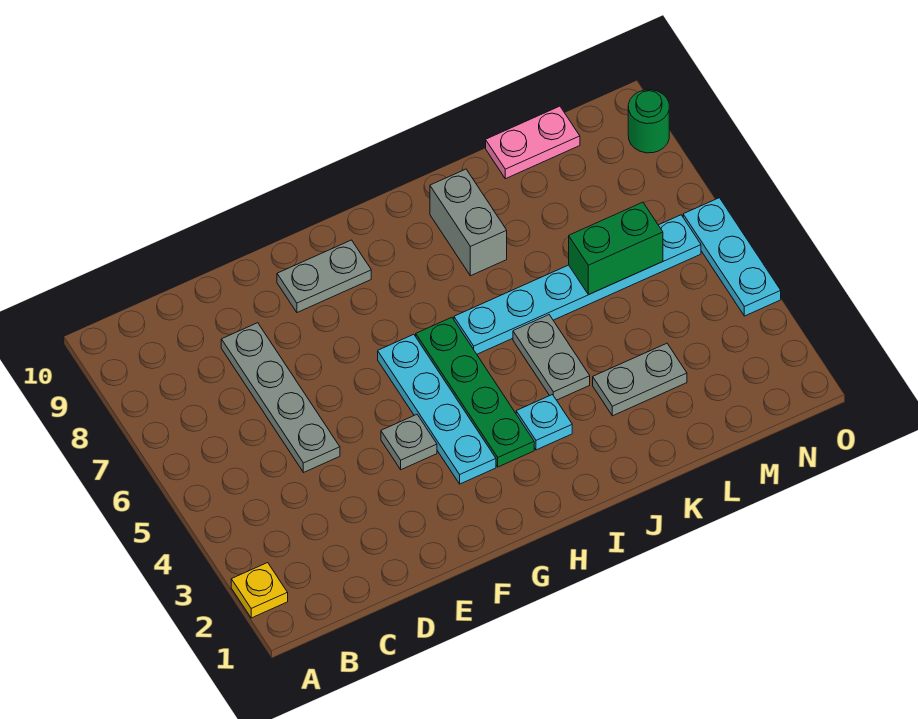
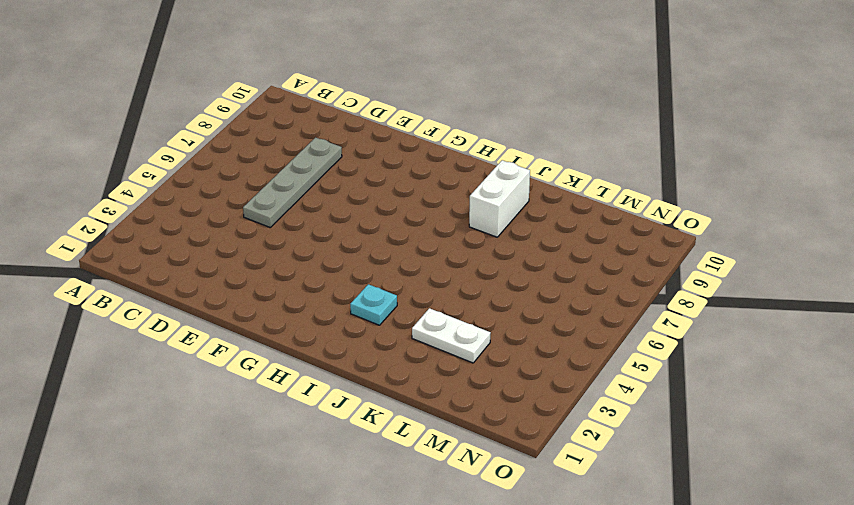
white 1x2 brick [469,160,530,237] -> grey 1x2 brick [430,169,507,276]
white 1x2 plate [412,308,491,363] -> grey 1x2 plate [593,343,687,416]
none -> yellow 1x1 plate [231,563,288,618]
none -> grey 1x1 plate [381,415,437,470]
none -> grey 1x2 plate [277,240,371,313]

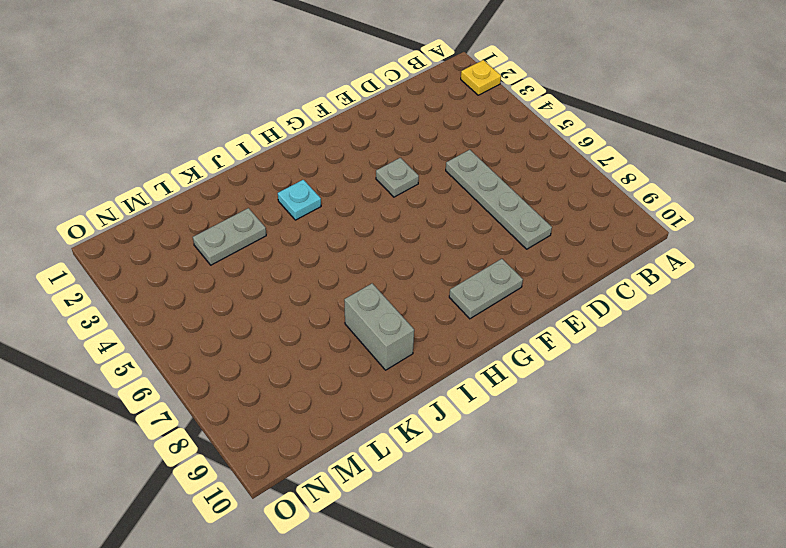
none -> cyan 1x4 plate [378,334,496,484]
none -> green 1x4 plate [416,317,534,467]
none -> cyan 1x6 plate [454,215,701,354]

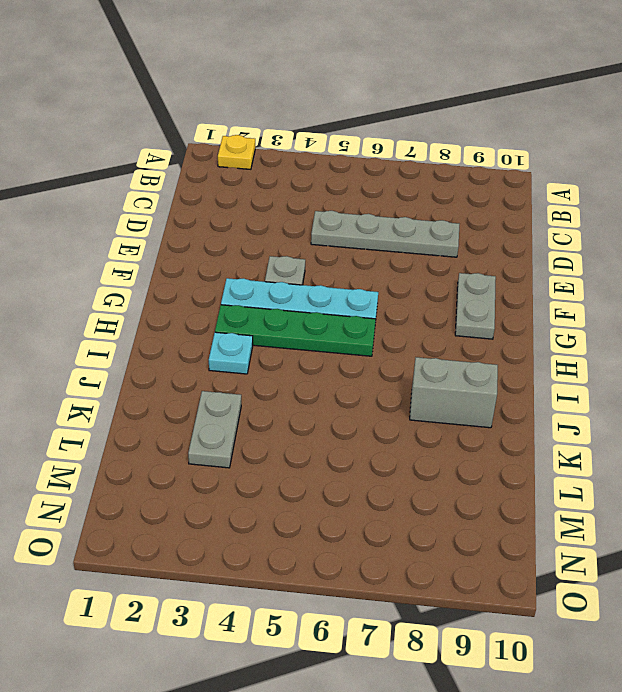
none -> cyan 1x6 plate [454,215,701,354]
none -> grey 1x2 plate [513,315,590,400]
none -> pink 1x2 plate [486,106,580,179]

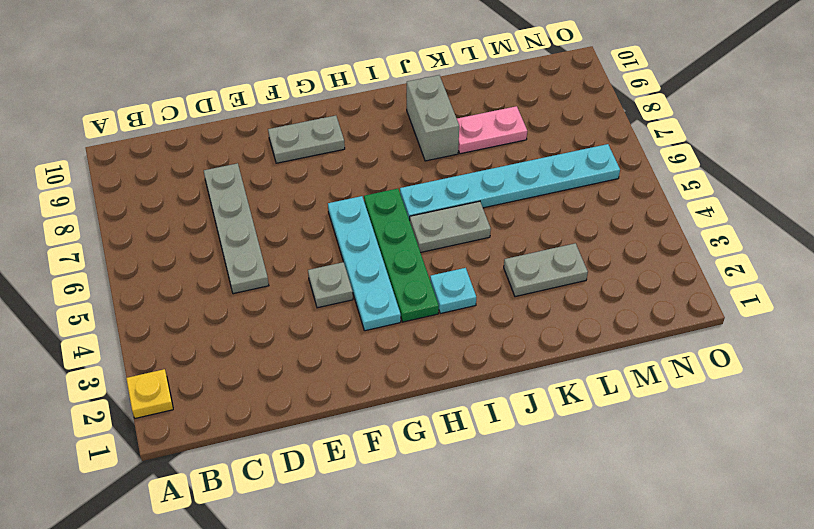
grey 1x2 plate [410,201,491,252] -> grey 1x2 plate turned to [513,315,590,400]
pink 1x2 plate [457,106,527,154] -> pink 1x2 plate moved to [486,106,580,179]
none -> cyan 1x3 plate [683,198,781,316]
none -> green 1x1 round brick [628,90,669,153]
none -> green 1x2 brick [569,202,663,295]

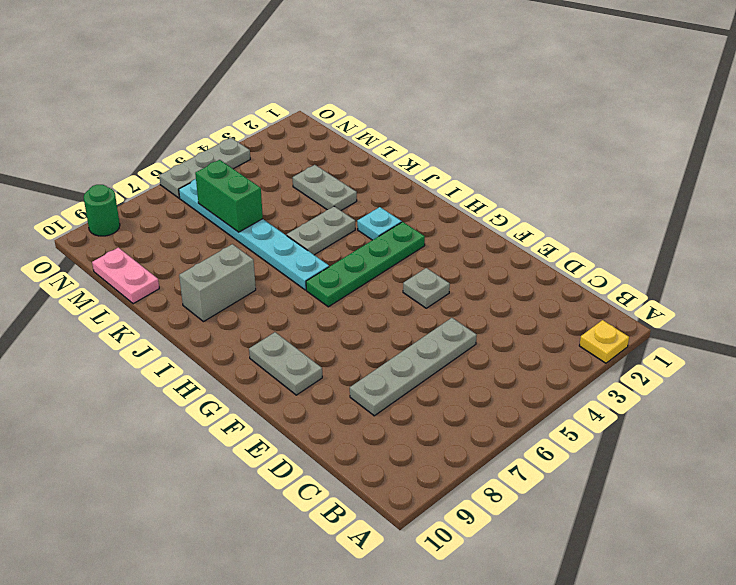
grey 1x3 plate [159,138,250,198] -> cyan 1x3 plate [683,198,781,316]
none -> cyan 1x4 plate [378,334,496,484]

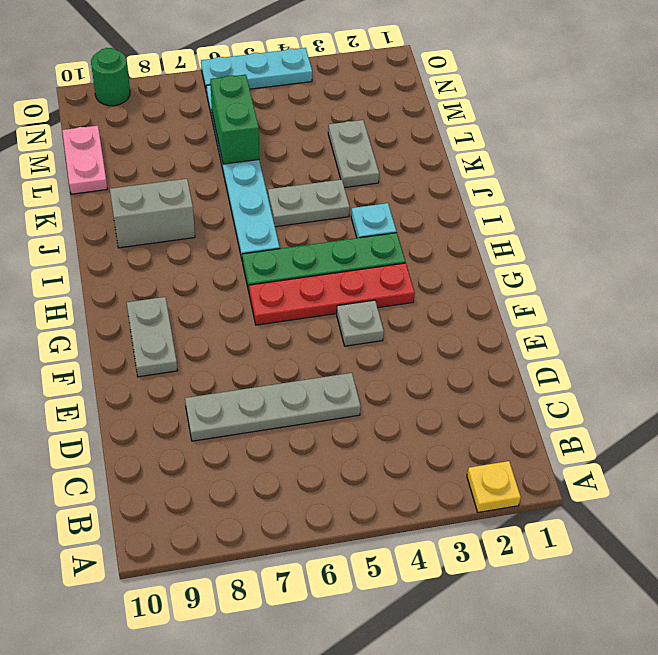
red 1x4 plate [249,263,415,325] -> cyan 1x4 plate [378,334,496,484]

